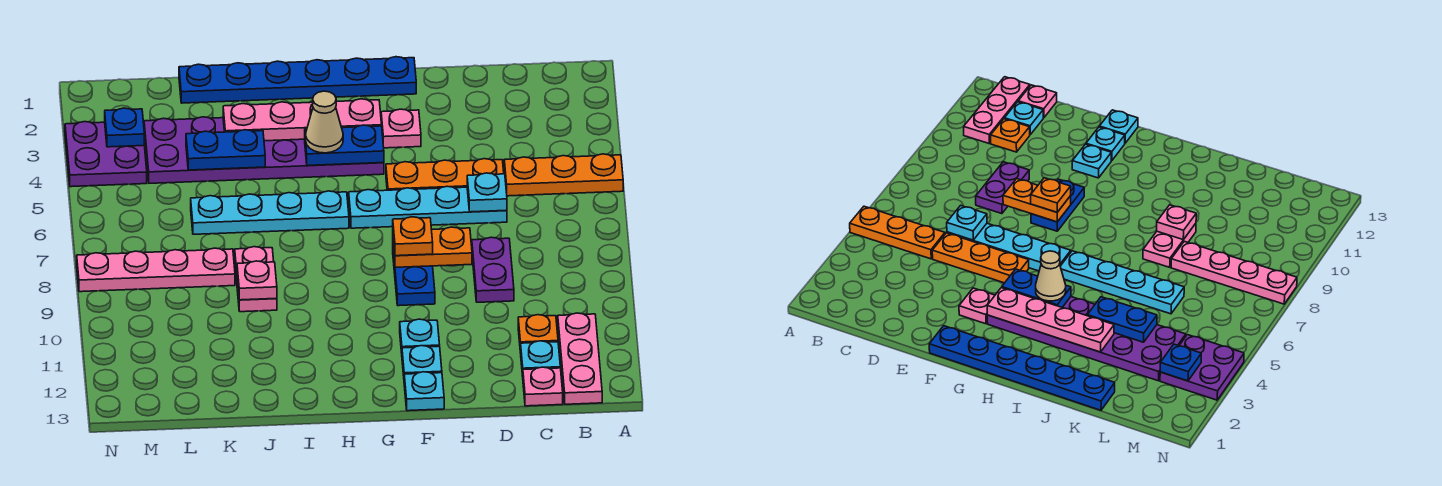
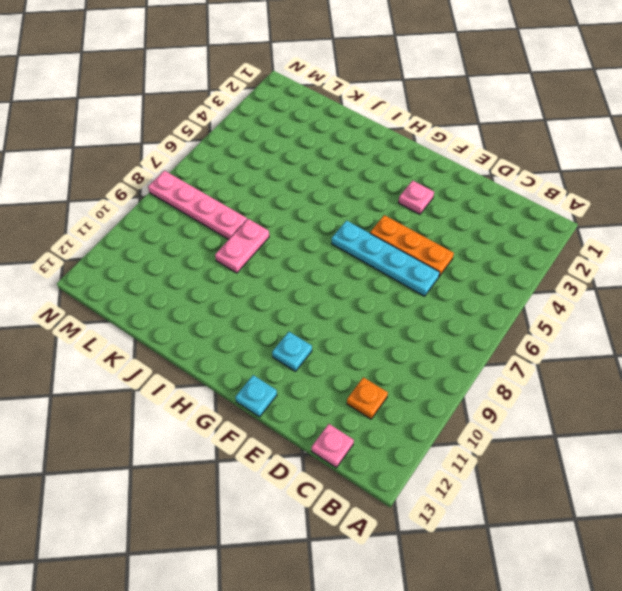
none -> orange 1x3 plate [504,154,623,196]
none -> pink 1x3 plate [558,313,602,404]
none -> cyan 1x1 plate [521,341,560,376]

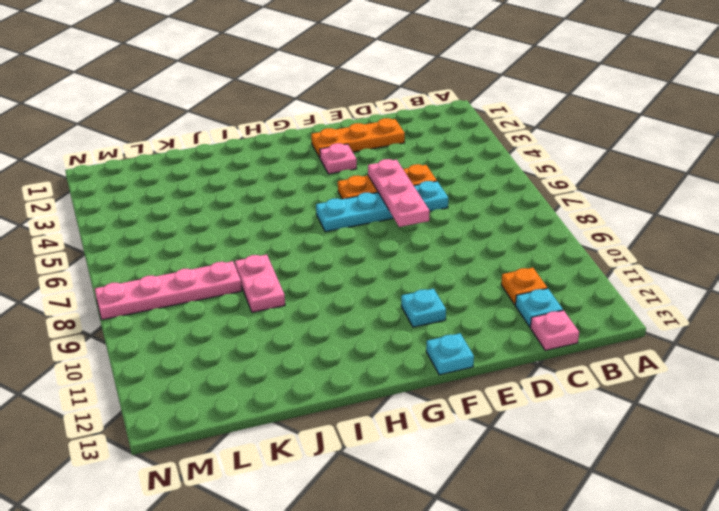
orange 1x3 plate [311,118,405,158] -> orange 1x3 plate moved to [504,154,623,196]
pink 1x3 plate [368,159,430,227] -> pink 1x3 plate moved to [558,313,602,404]
none -> purple 1x2 plate [472,237,514,302]
none -> blue 1x6 plate [179,57,416,103]
none -> blue 1x2 plate [393,251,435,306]

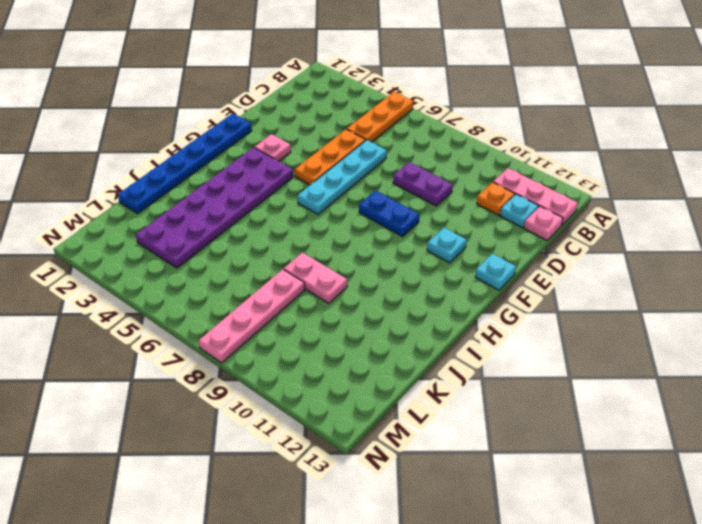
none -> cyan 1x1 plate [402,346,442,376]
none -> cyan 1x4 plate [191,191,349,234]
none -> purple 2x2 plate [65,122,147,187]

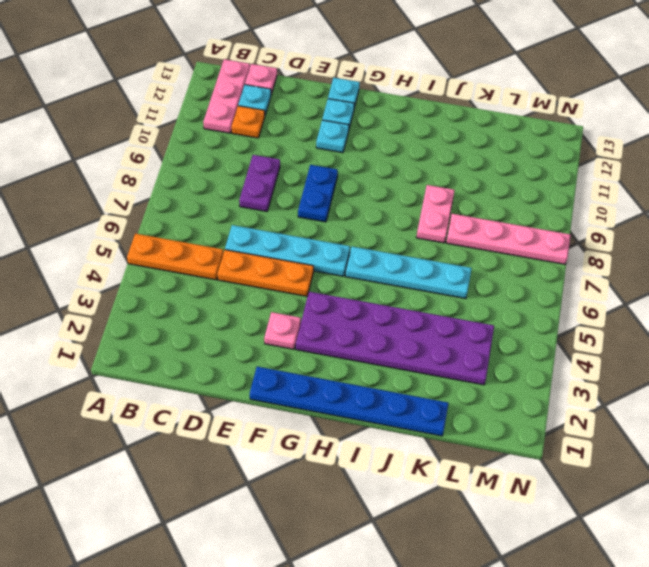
none -> purple 2x2 plate [65,122,147,187]
none -> cyan 1x1 plate [467,173,507,212]
none -> orange 1x2 plate [393,227,472,267]

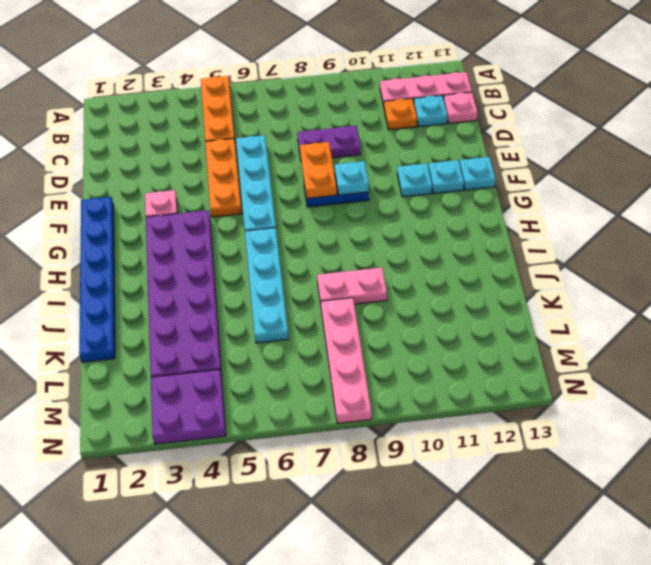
cyan 1x1 plate [335,161,369,195] -> cyan 1x1 plate moved to [467,173,507,212]
none -> pink 1x4 plate [223,99,382,141]
none -> blue 1x2 plate [305,125,384,166]
none -> blue 1x2 plate [186,130,265,170]

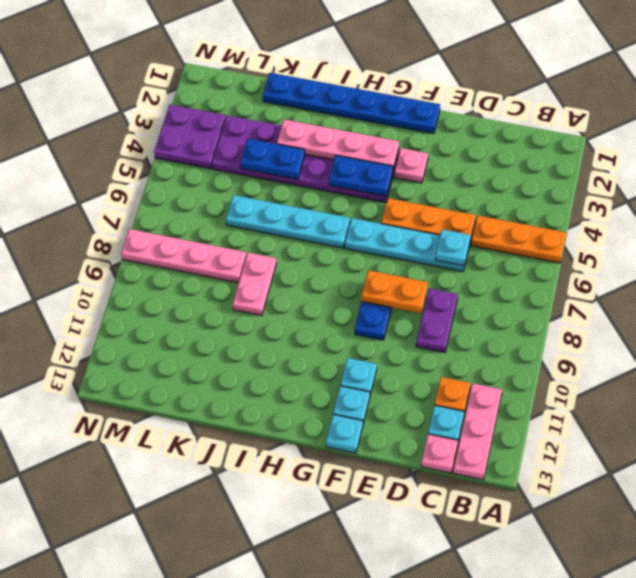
none -> pink 1x1 plate [237,261,277,300]
none -> blue 1x1 plate [105,108,144,147]
none -> orange 1x1 plate [393,217,433,256]

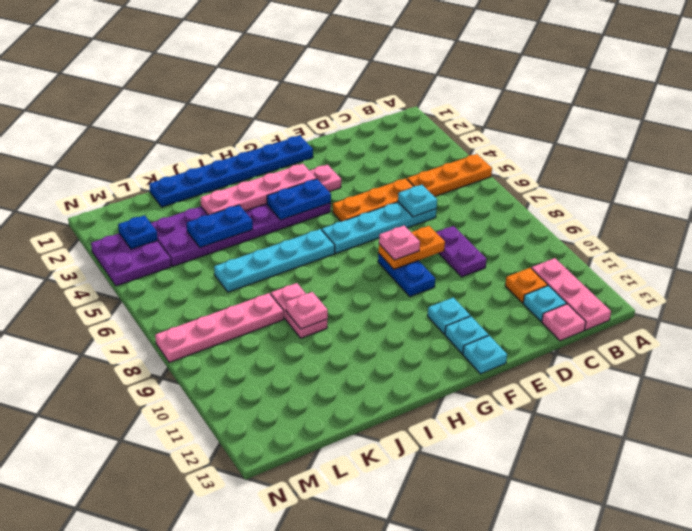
pink 1x1 plate [379,226,420,260] -> orange 1x1 plate [393,217,433,256]
none -> tan 1x1 cone [306,91,343,153]

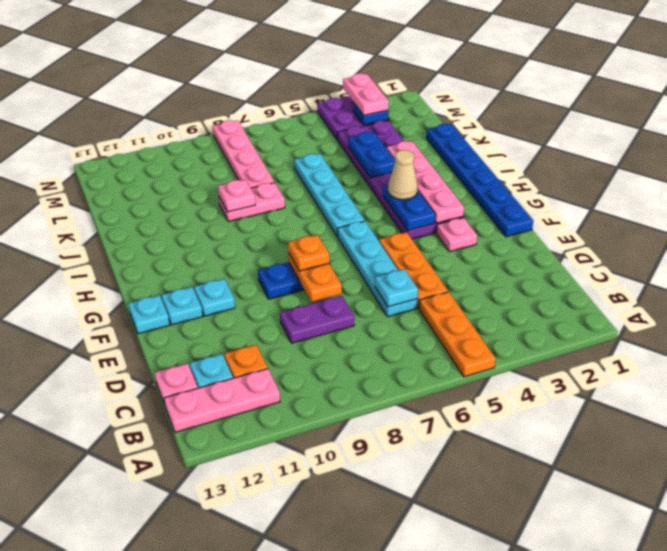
pink 1x2 plate [343,73,389,115] -> none

